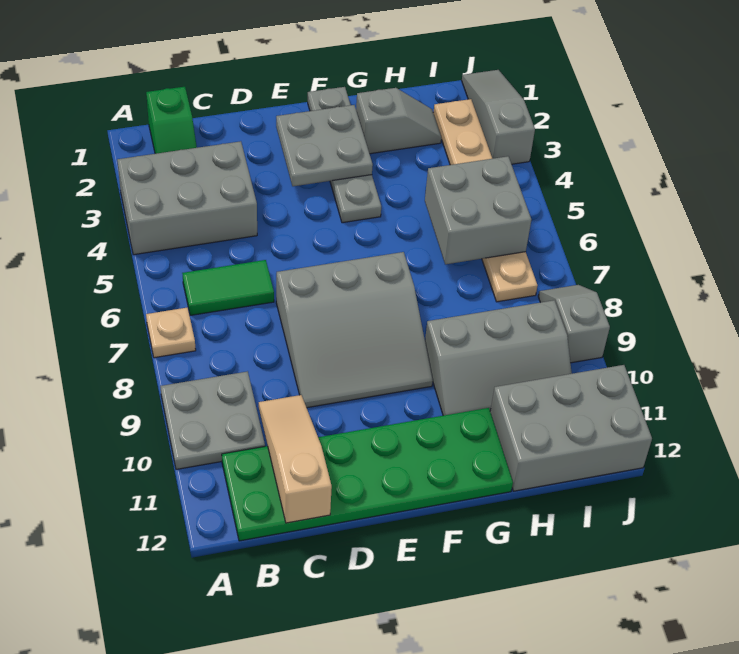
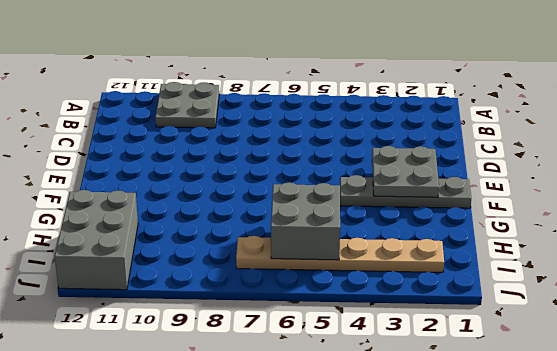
none -> grey 2x3 brick [117,141,257,255]
none -> tan 1x1 plate [146,308,196,358]
none -> green 1x2 slope [146,87,197,154]

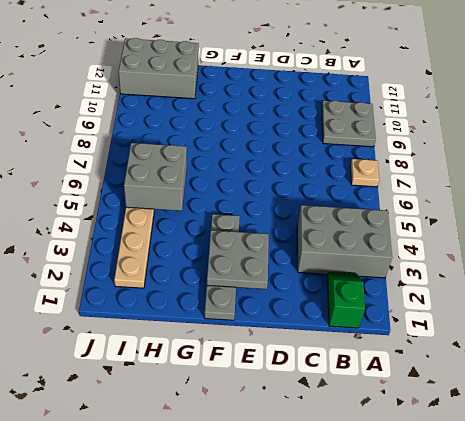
none -> green 1x2 tile [182,260,274,315]
none -> green 2x6 plate [222,408,513,541]
none -> grey 3x3 slope [276,252,433,408]

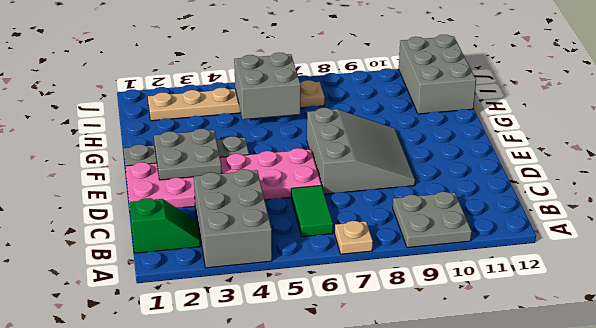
pink 2x6 plate [125,148,321,208] -> none
none -> green 2x6 plate [222,408,513,541]
none -> grey 1x2 slope [356,88,441,154]
none -> grey 2x3 slope [425,300,572,416]

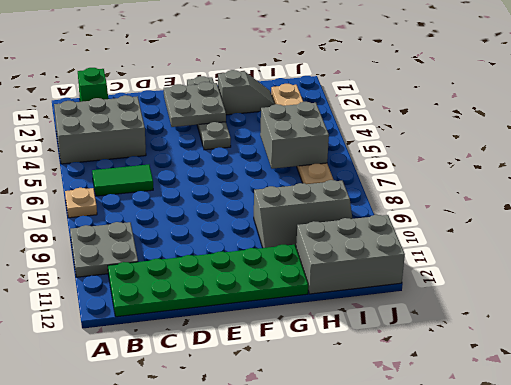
none -> grey 3x3 slope [276,252,433,408]
none -> grey 1x3 slope [462,70,535,164]
none -> grey 1x2 slope [538,285,610,363]

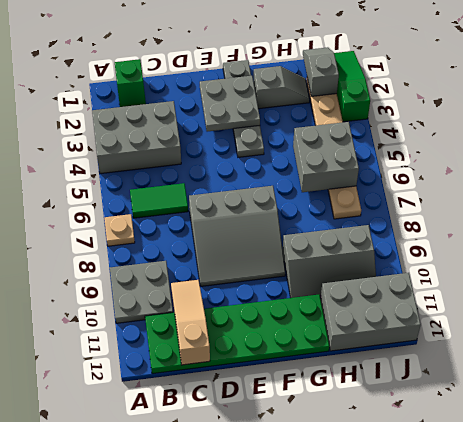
grey 1x2 slope [303,47,339,96] -> grey 1x2 slope moved to [538,285,610,363]
green 1x3 slope [334,51,370,122] -> grey 1x3 slope [462,70,535,164]

